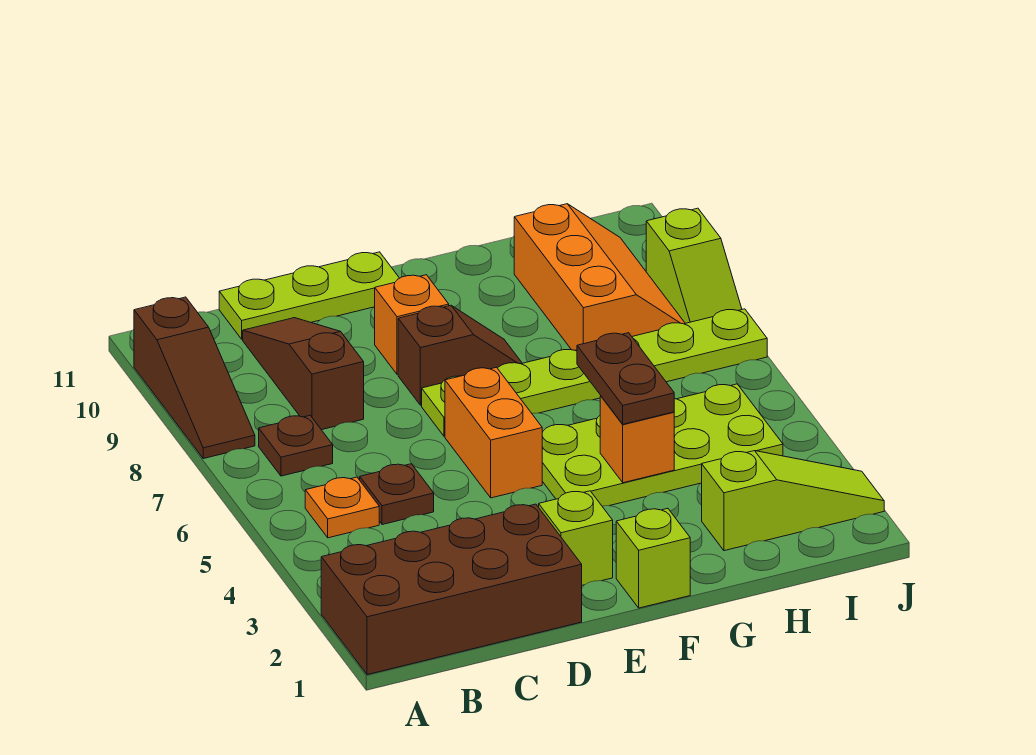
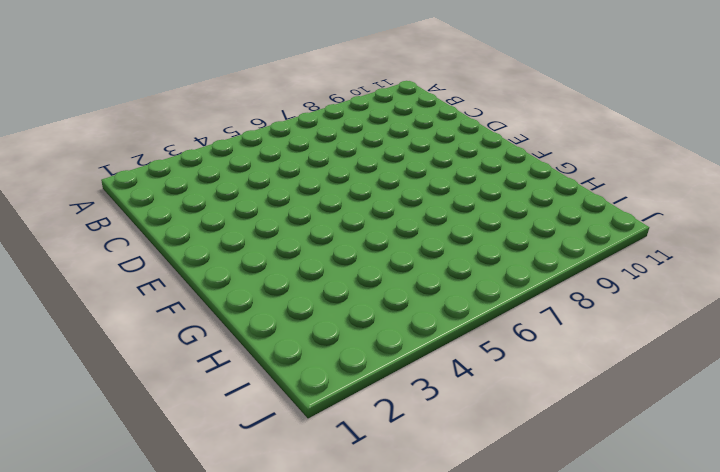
none -> brown 2x4 brick [321,504,582,675]
none -> brown 1x3 slope [134,297,255,459]
none -> orange 1x1 plate [305,477,379,538]

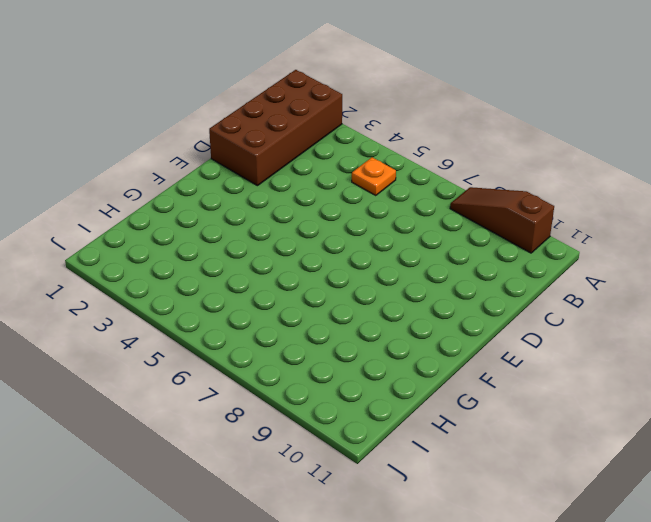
none -> brown 1x1 plate [259,416,333,476]
none -> brown 1x1 plate [360,464,434,525]
none -> brown 1x3 slope [243,318,364,430]

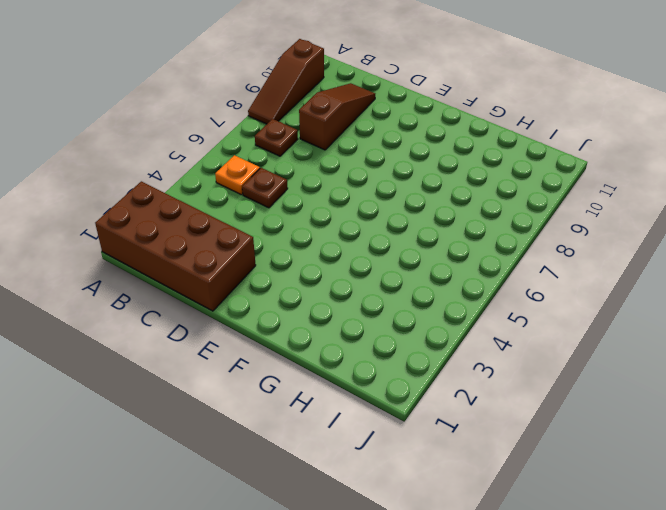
none -> lime 1x3 plate [219,252,399,339]
none -> lime 1x1 brick [539,491,613,585]
none -> orange 1x2 brick [445,367,542,498]

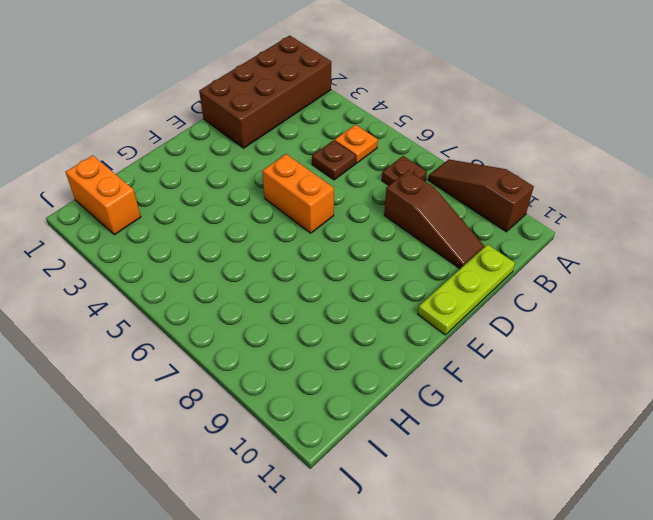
orange 1x2 brick [66,155,141,235] -> lime 1x3 slope [702,451,884,551]
none -> lime 1x1 brick [539,491,613,585]
none -> lime 1x6 plate [422,309,767,436]
none -> brown 1x2 slope [398,305,522,405]

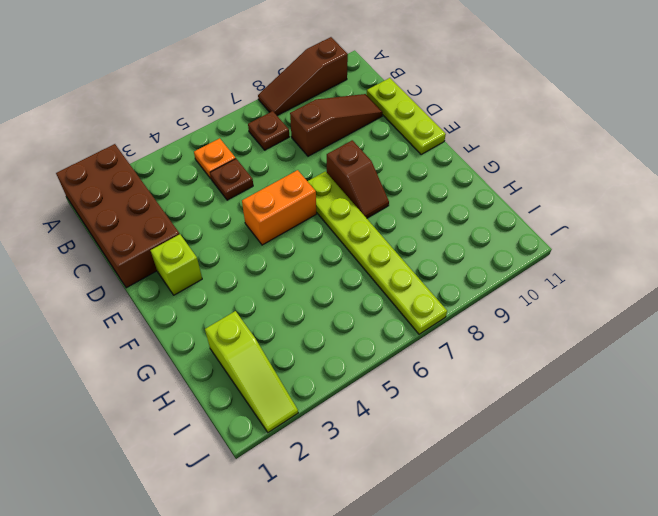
none -> orange 1x1 brick [375,275,449,374]
none -> lime 1x1 brick [616,509,690,608]
none -> lime 2x4 plate [542,384,783,506]

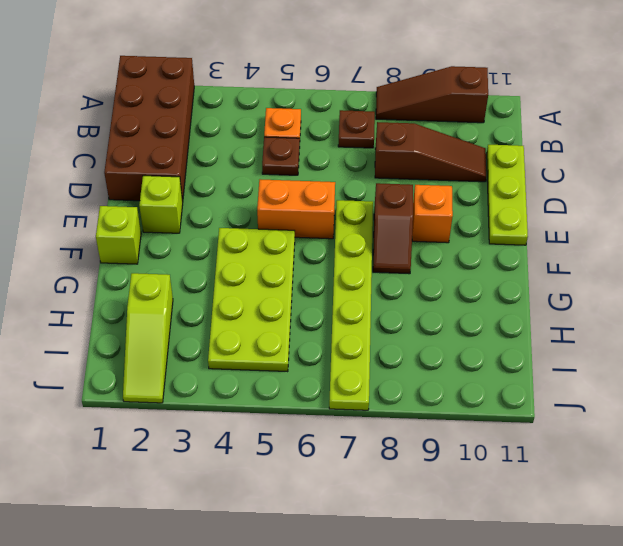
none -> orange 2x3 slope [514,204,685,350]
none -> lime 1x2 slope [646,208,742,323]
none -> orange 1x1 brick [600,396,674,483]

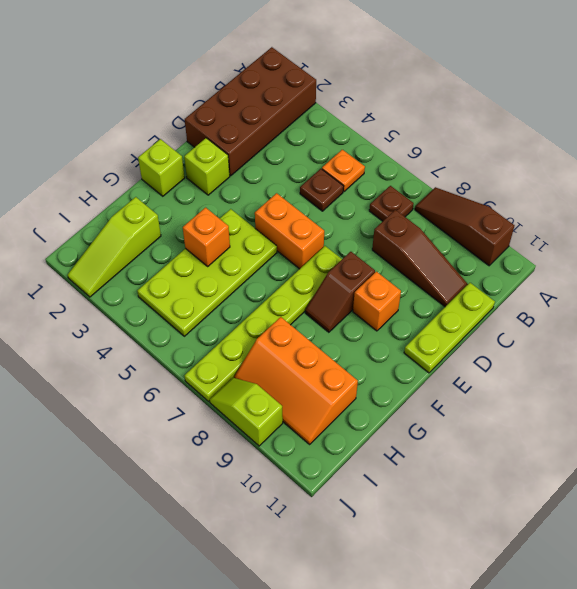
none -> brown 1x2 plate [577,333,674,424]

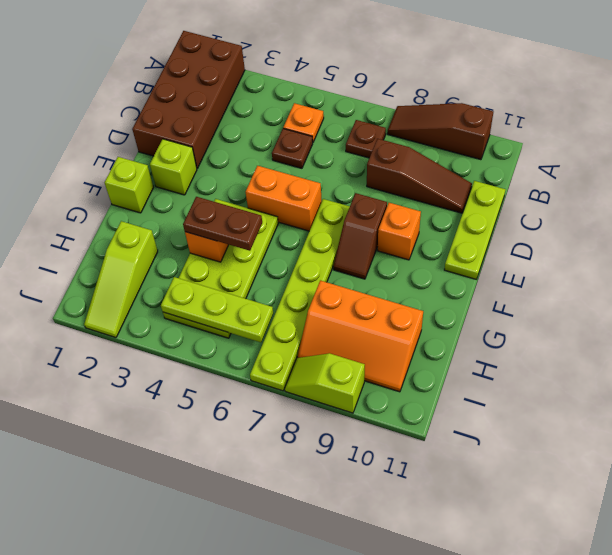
lime 1x3 plate [161,277,273,342] -> none

